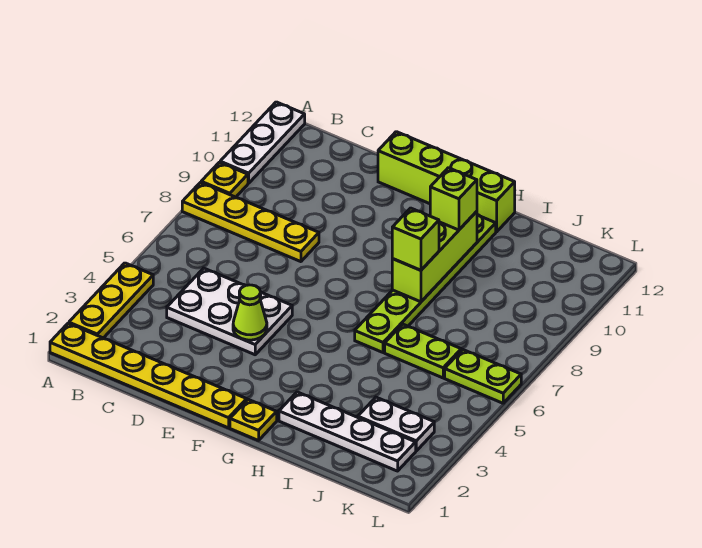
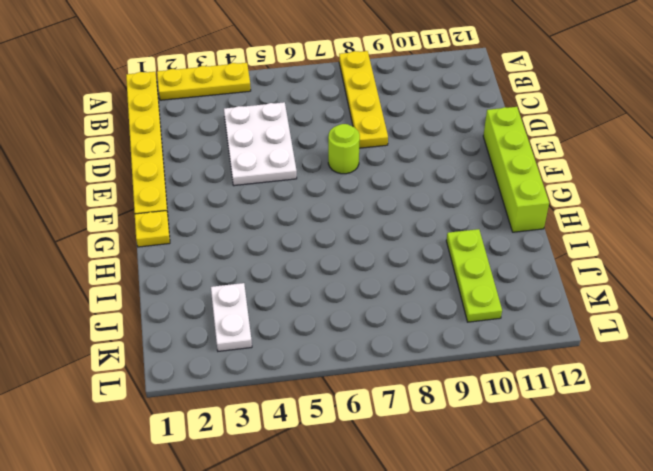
lime 1x1 round brick [328,124,360,174] -> none
lime 1x3 plate [446,229,502,322] -> none
none -> yellow 1x1 plate [201,162,248,197]
none -> white 1x3 plate [220,102,305,183]
none -> white 1x4 plate [279,392,416,471]

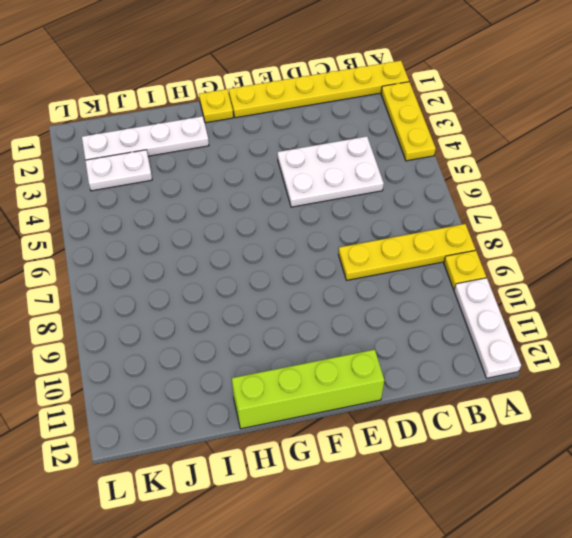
none -> lime 1x6 plate [355,215,496,352]
none -> lime 1x2 plate [385,324,461,378]
none -> lime 1x2 plate [445,350,521,403]

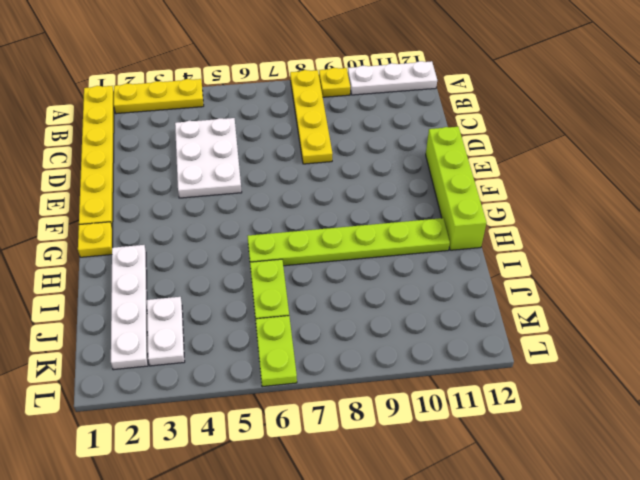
none -> lime 1x1 cone [233,285,267,340]
none -> lime 1x3 brick [392,211,477,302]
none -> lime 1x1 brick [392,208,439,270]

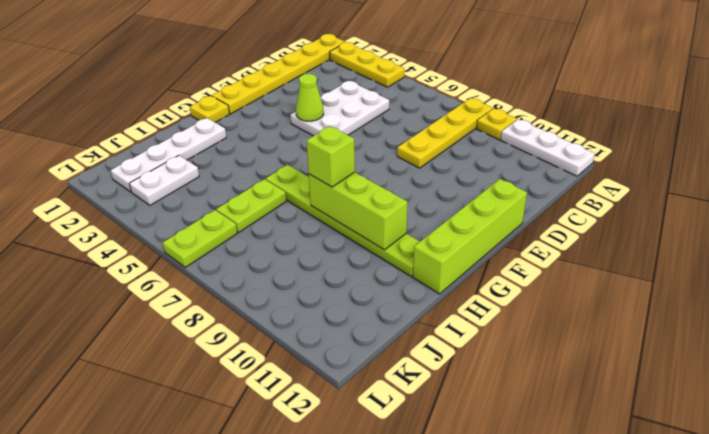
none -> lime 1x1 brick [430,168,477,230]

